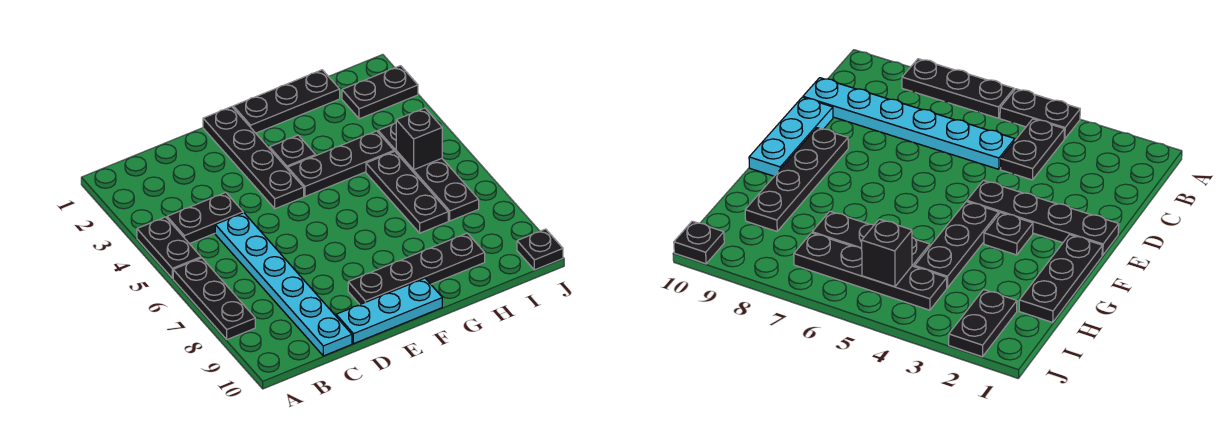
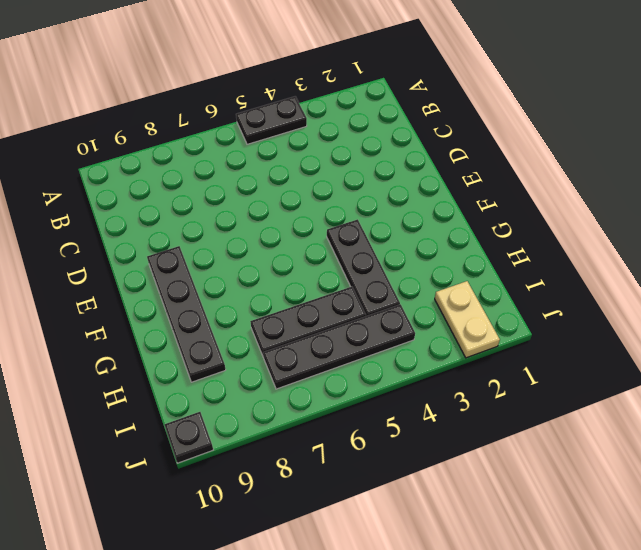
tan 1x2 plate [435,281,500,358] -> black 1x2 plate [342,66,418,119]
none -> black 1x3 plate [173,258,255,339]
none -> black 1x2 plate [167,193,243,244]
none -> cyan 1x6 plate [215,213,352,356]

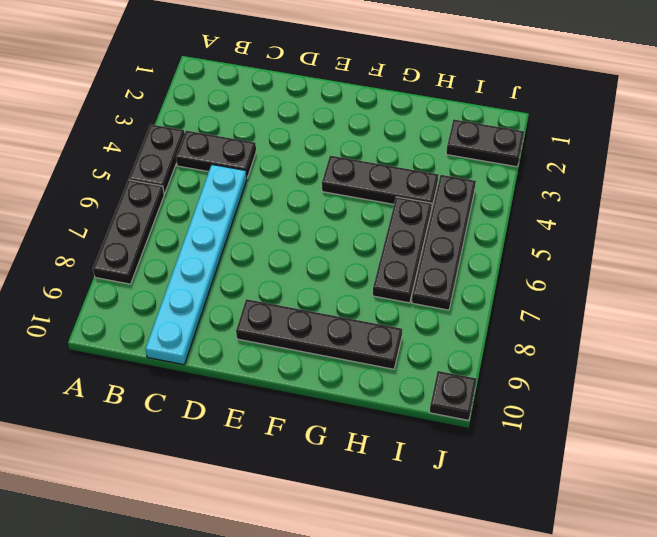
none -> cyan 1x3 plate [336,278,442,344]
none -> black 1x4 plate [203,107,304,209]
none -> black 1x3 plate [233,70,340,133]

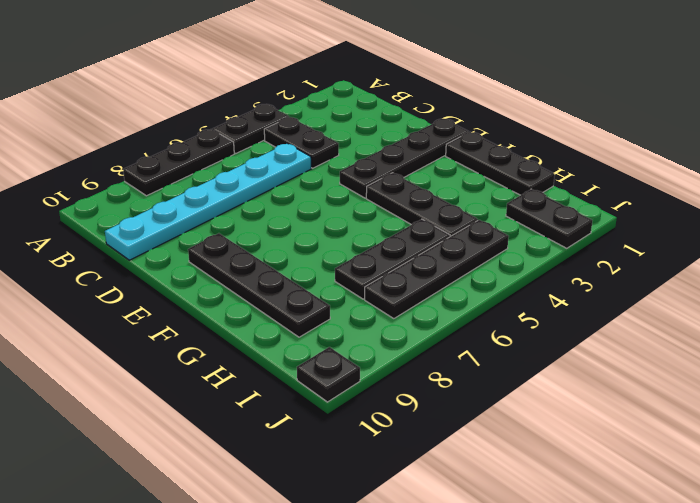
none -> cyan 1x3 plate [336,278,442,344]
none -> black 1x1 plate [270,135,316,169]
none -> black 1x1 brick [396,108,442,170]

